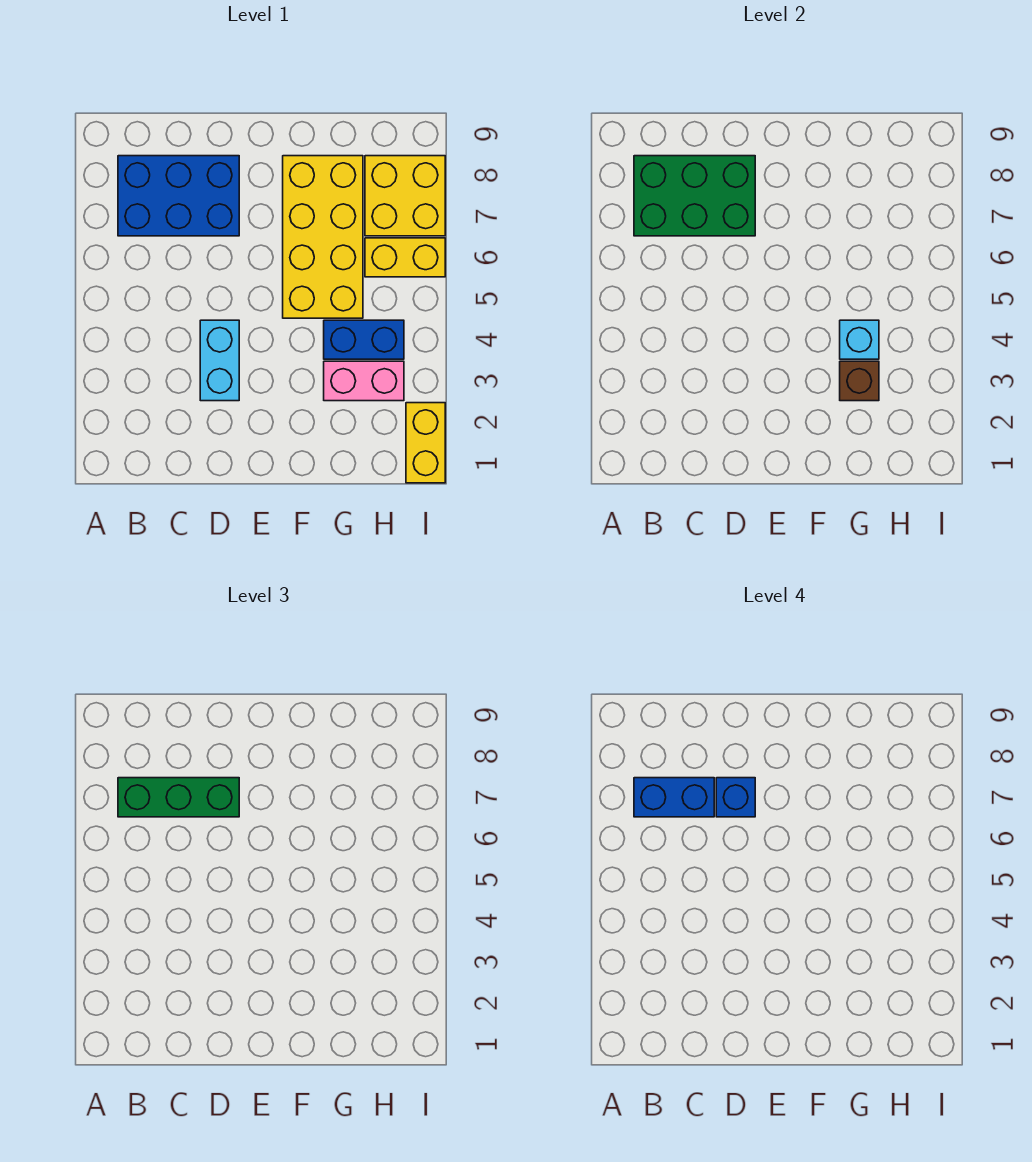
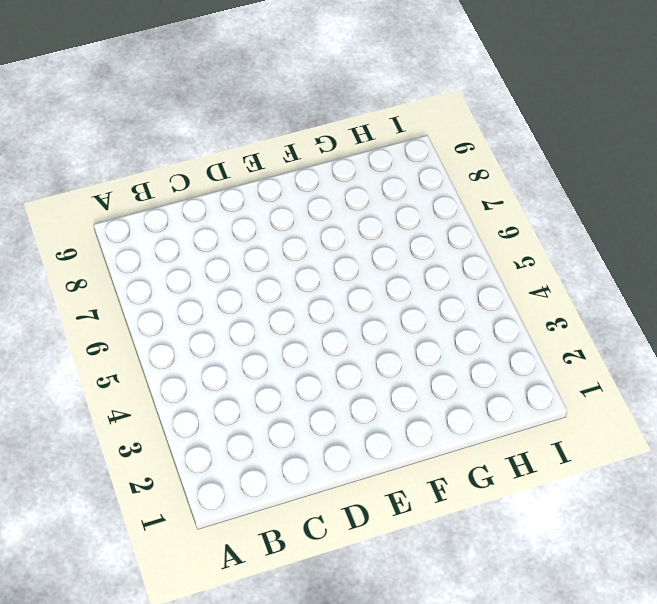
none -> blue 2x3 brick [118,156,239,236]
none -> cyan 1x2 brick [200,320,239,401]
none -> yellow 2x4 brick [283,156,363,318]

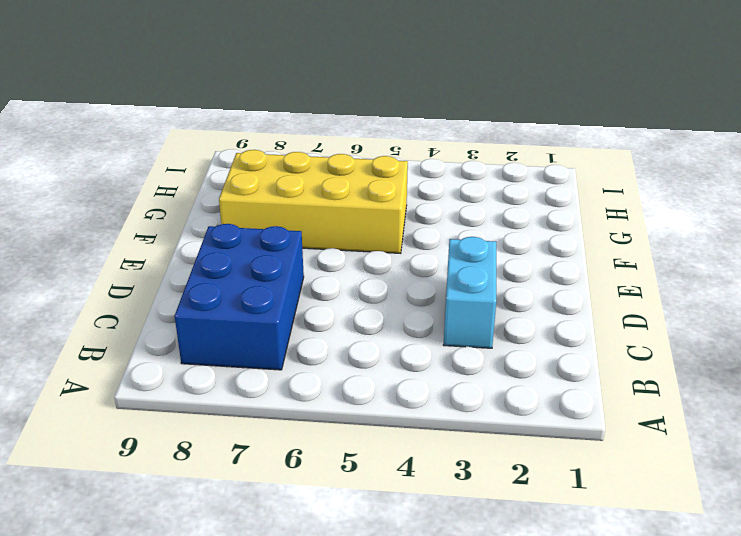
cyan 1x2 brick [444,237,496,348] -> cyan 1x2 brick turned to [200,320,239,401]
none -> pink 1x2 brick [324,361,404,401]
none -> blue 1x2 brick [324,320,404,359]
none -> yellow 1x2 brick [365,238,445,277]

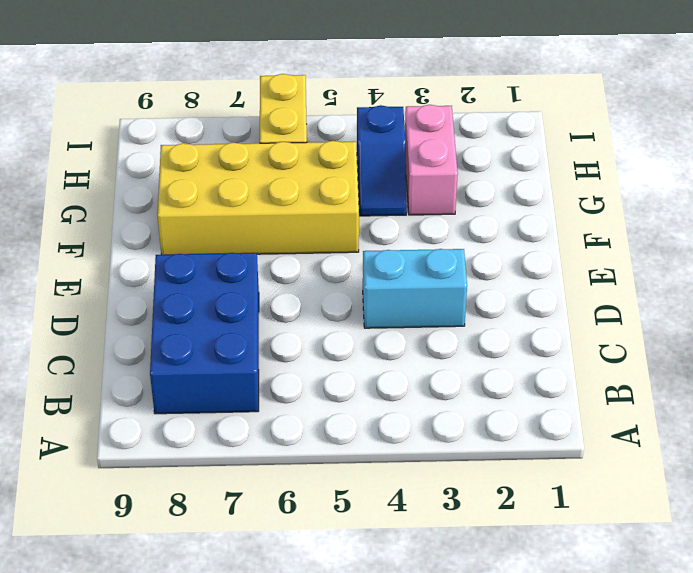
blue 1x2 slope [357,105,407,216] -> blue 1x2 brick [324,320,404,359]
none -> yellow 2x2 brick [365,156,445,236]
none -> yellow 1x2 brick [406,403,445,483]
none -> green 2x3 brick [634,156,755,236]

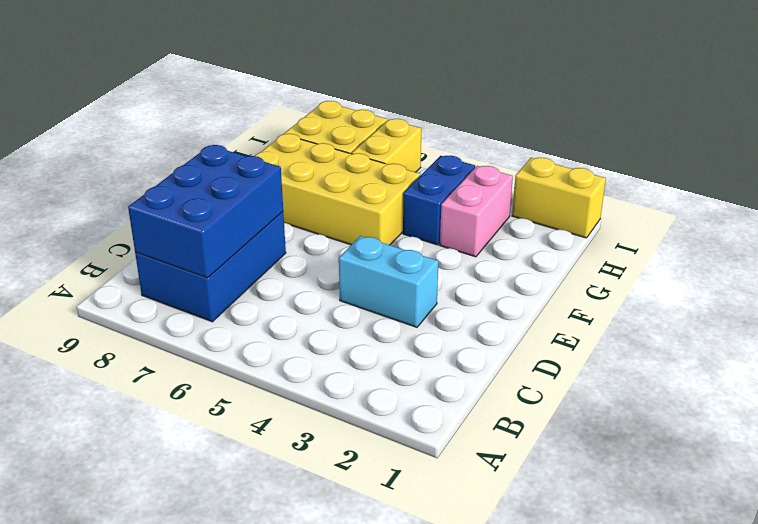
blue 2x3 brick [128,145,283,278] -> green 2x3 brick [634,156,755,236]
none -> brown 1x1 brick [840,361,879,401]
none -> cyan 1x1 brick [840,320,879,359]
none -> green 1x3 brick [118,778,239,817]

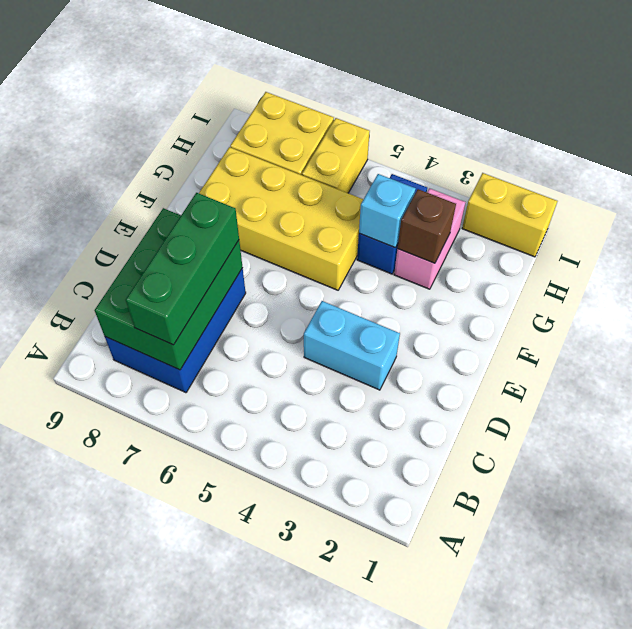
none -> blue 1x2 brick [634,778,714,817]
none -> blue 1x1 brick [716,778,755,817]

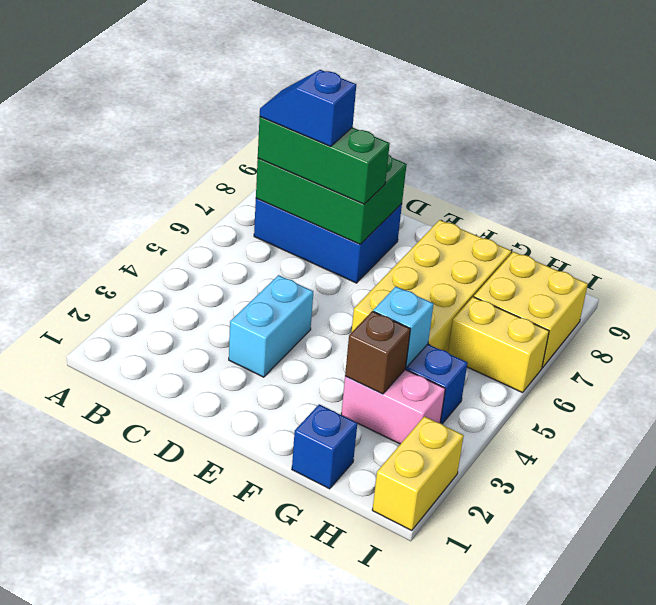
blue 1x2 slope [260,70,356,146] -> blue 1x2 brick [634,778,714,817]
blue 1x1 brick [292,404,357,489] -> blue 1x1 brick moved to [716,778,755,817]

